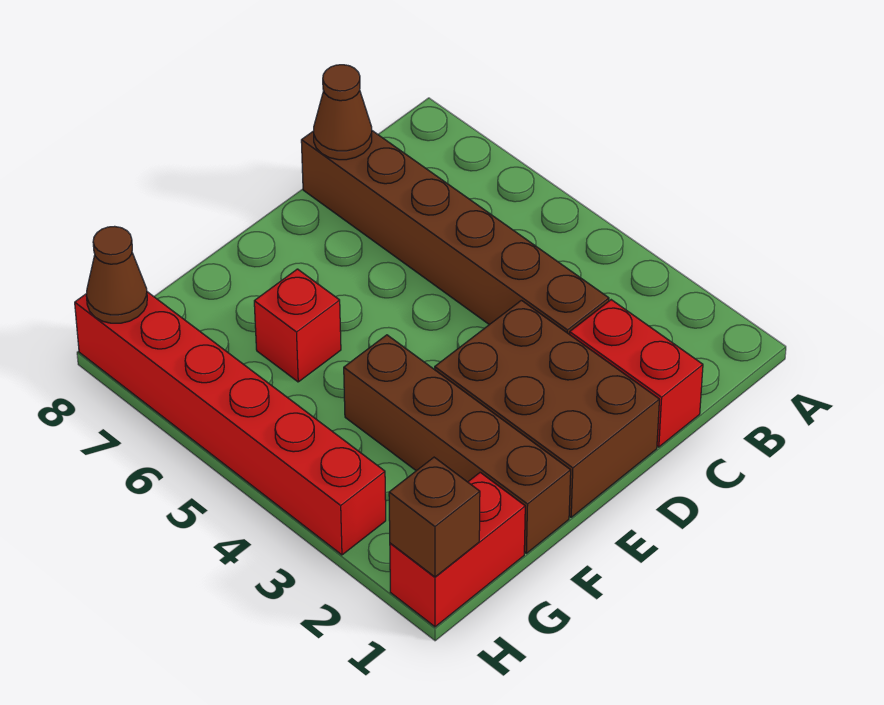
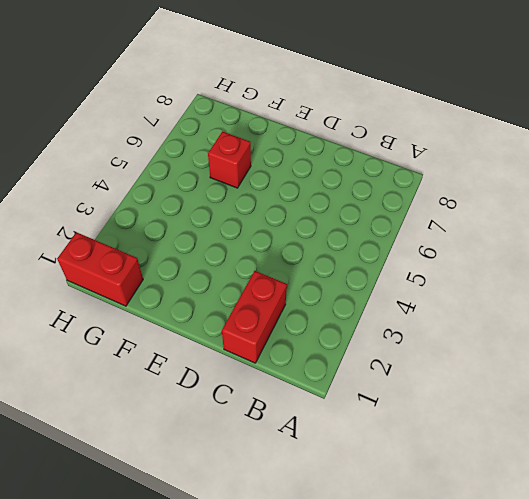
none -> brown 1x6 brick [301,131,609,335]
none -> brown 2x3 brick [435,300,659,517]

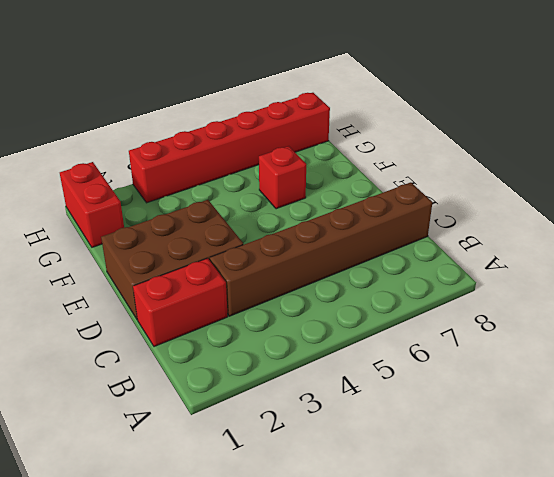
none -> brown 1x4 brick [344,335,571,553]
none -> brown 1x1 cone [314,65,372,160]

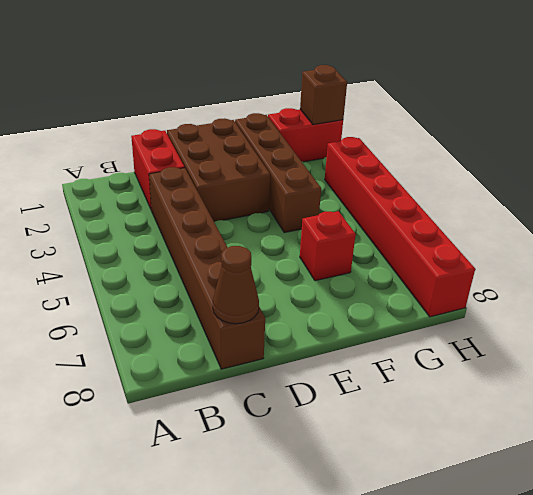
none -> brown 1x1 cone [86,226,147,323]

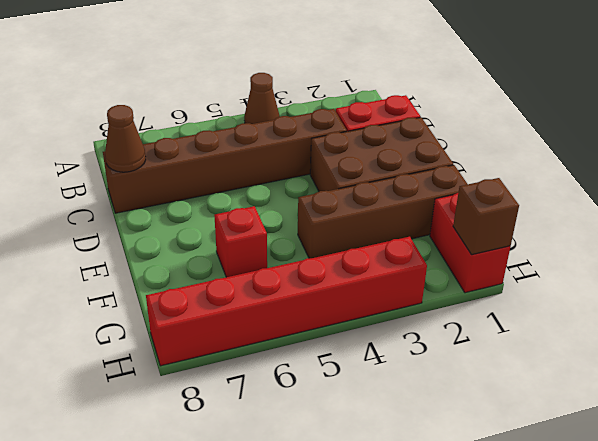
brown 1x1 cone [244,73,280,124] -> brown 1x1 cone moved to [86,226,147,323]

